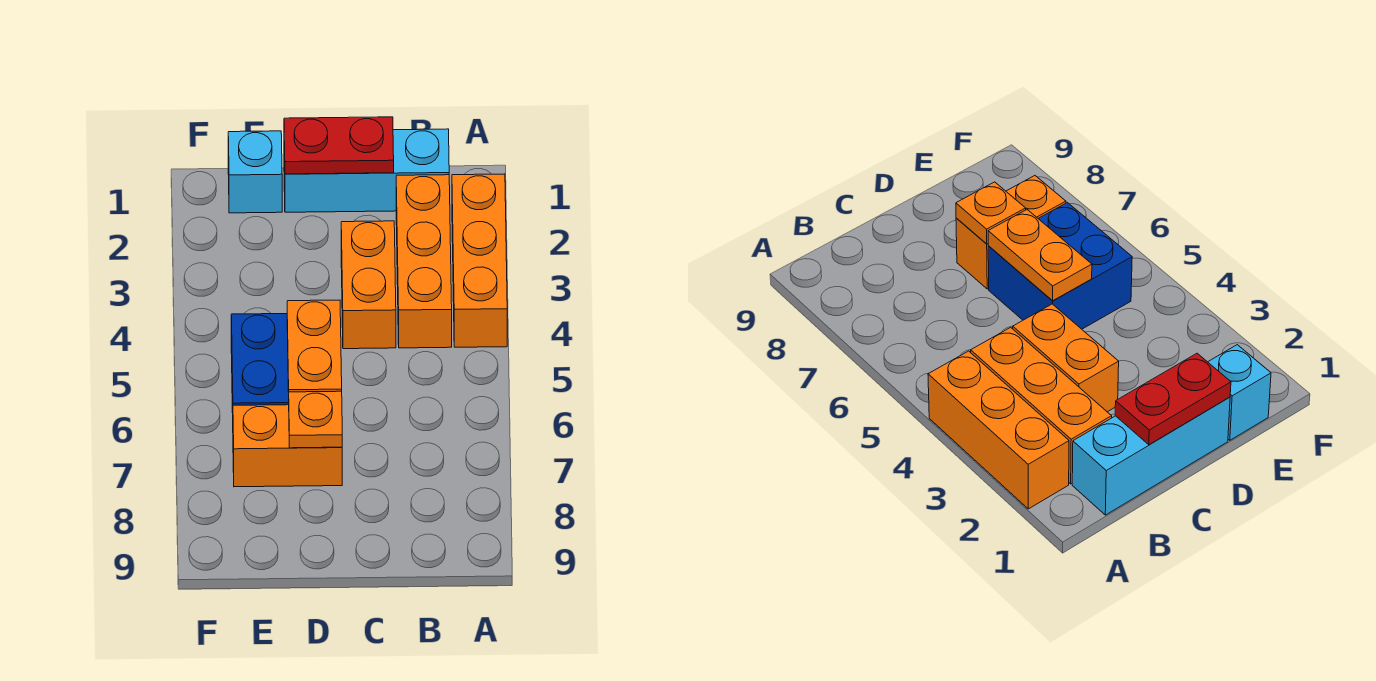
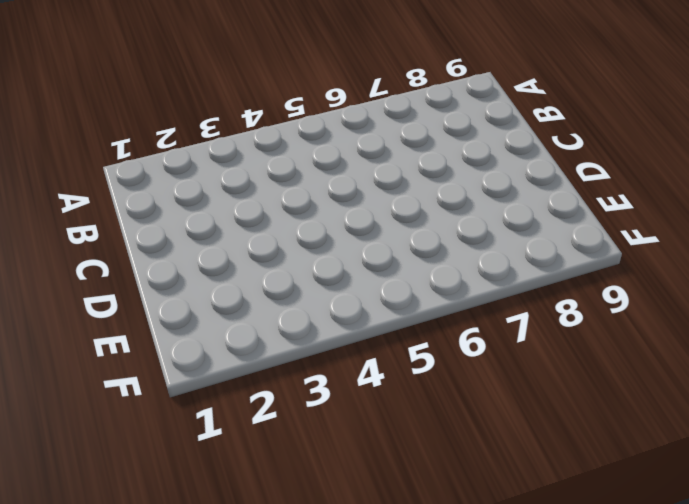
none -> orange 1x3 brick [452,174,507,347]
none -> cyan 1x3 brick [284,129,449,212]

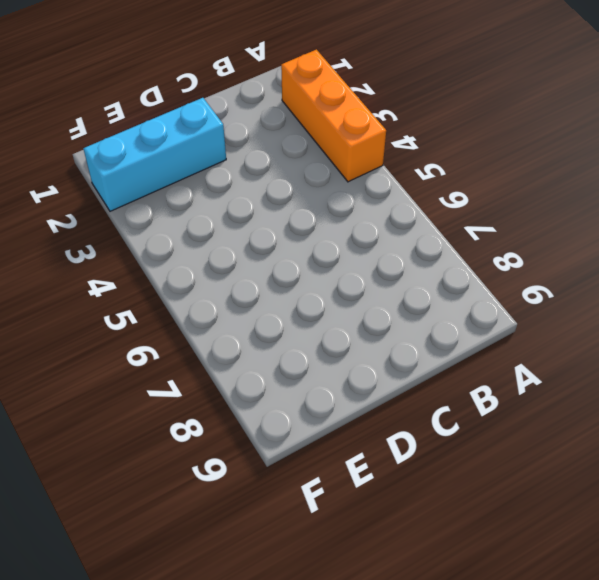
cyan 1x3 brick [83,98,226,211] -> cyan 1x3 brick moved to [284,129,449,212]
none -> orange 1x3 brick [396,175,452,348]
none -> orange 1x2 brick [341,221,396,349]

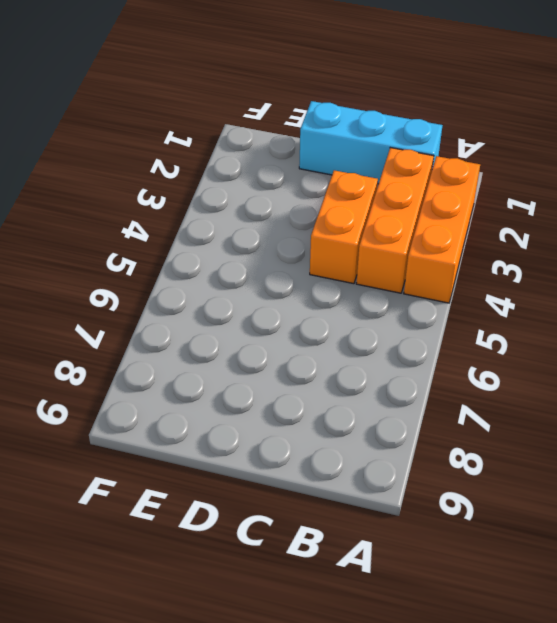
none -> blue 2x2 brick [231,314,289,413]
none -> orange 1x2 brick [233,405,342,487]

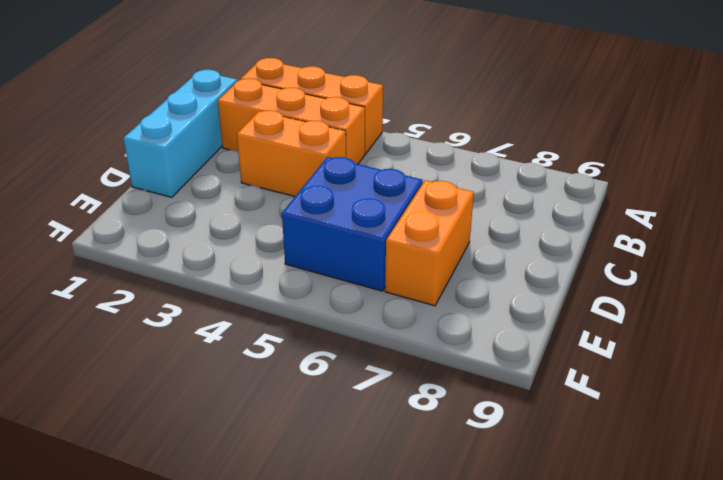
none -> cyan 1x1 brick [228,131,282,213]
none -> red 1x2 plate [284,117,394,174]

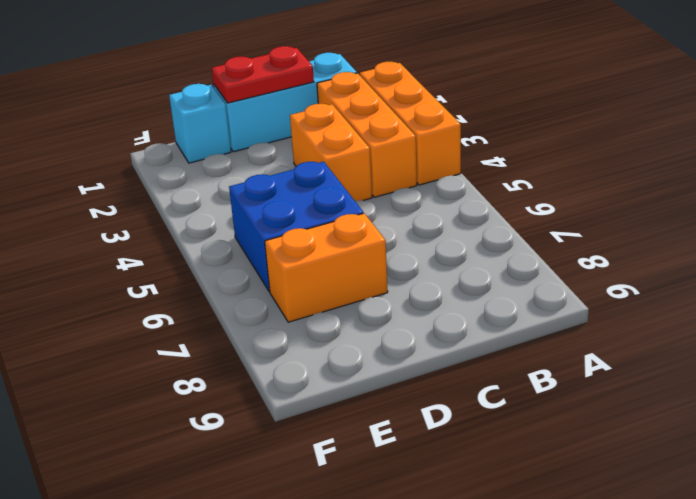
none -> orange 1x2 plate [287,300,342,392]
none -> orange 1x1 plate [289,391,342,448]

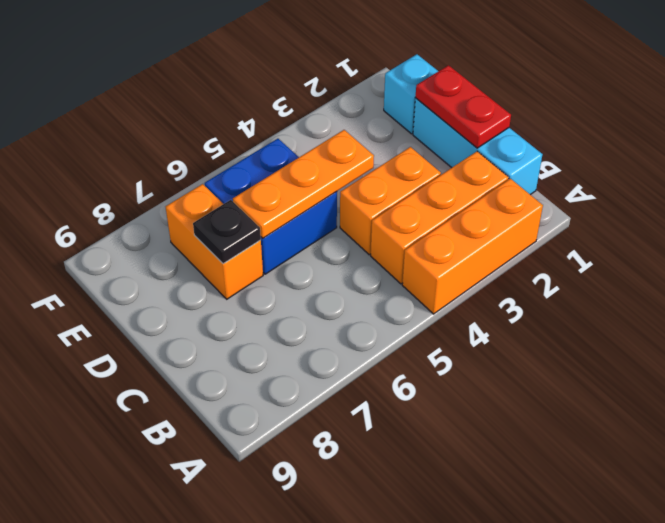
orange 1x3 plate [233,130,374,238] -> orange 1x2 plate [287,300,342,392]
black 1x1 plate [193,200,261,264] -> orange 1x1 plate [289,391,342,448]

